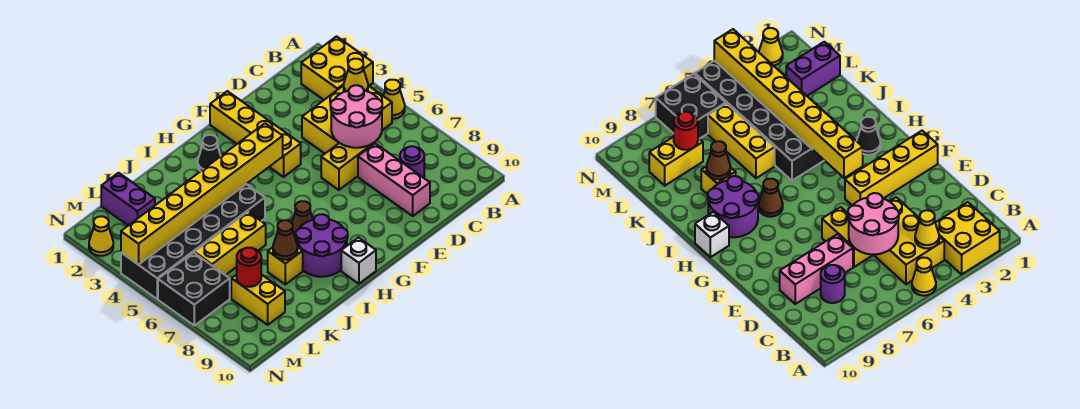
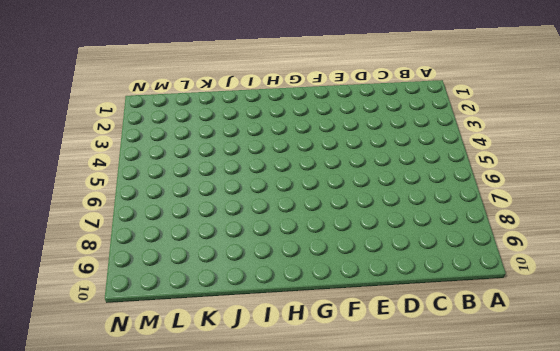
none -> yellow 2x2 brick [301,36,373,100]
none -> yellow 1x1 cone [383,80,405,119]
none -> yellow 2x3 brick [302,85,392,153]

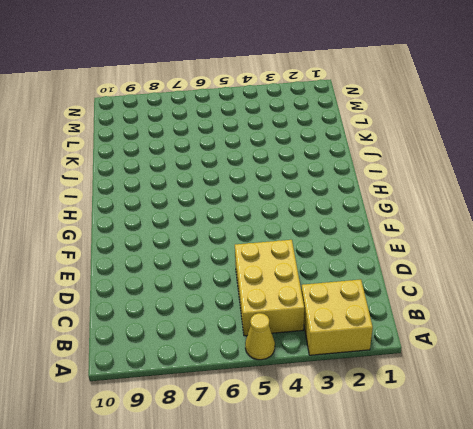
none -> purple 1x1 round brick [400,146,424,178]
none -> yellow 1x2 brick [321,143,374,190]
none -> pink 1x3 brick [358,144,430,216]

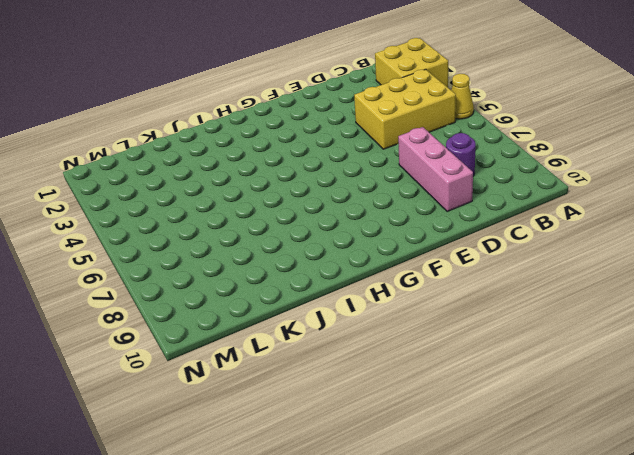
none -> yellow 1x2 brick [321,143,374,190]
none -> yellow 1x4 brick [210,91,301,177]
none -> black 1x1 cone [198,135,221,171]

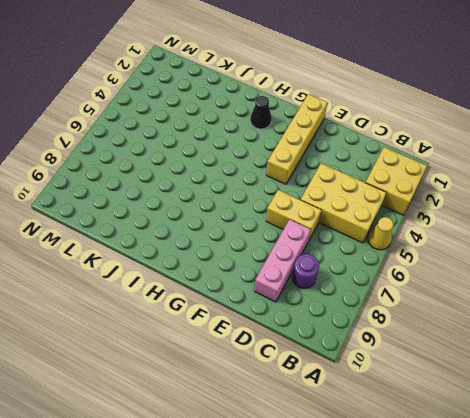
none -> brown 1x1 cone [292,201,313,239]
none -> purple 2x2 round brick [296,214,348,277]
none -> white 1x1 brick [341,238,376,284]

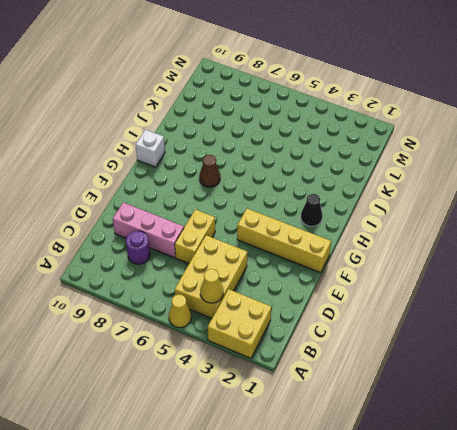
none -> purple 2x2 round brick [296,214,348,277]
none -> black 2x6 brick [121,184,265,299]
none -> yellow 1x3 brick [194,212,266,275]

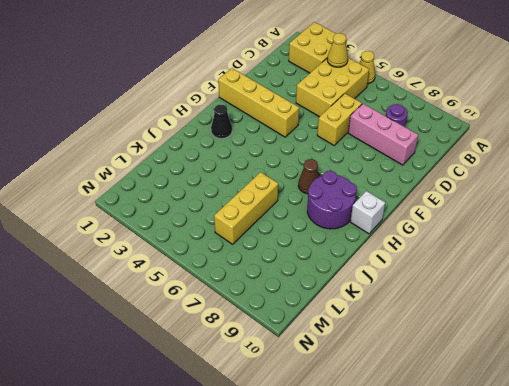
none -> black 2x6 brick [121,184,265,299]
none -> yellow 1x1 brick [268,247,303,284]
none -> purple 1x2 brick [101,173,155,225]

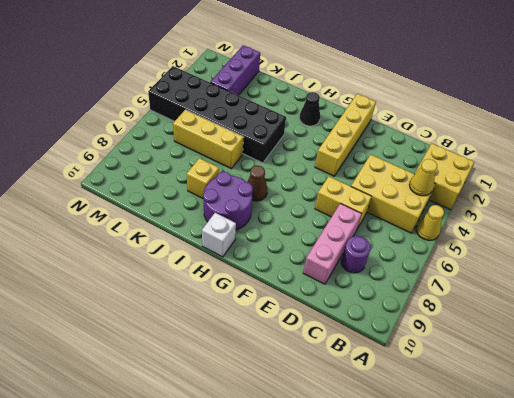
purple 1x3 brick [210,45,260,95] -> purple 1x2 brick [101,173,155,225]
none -> yellow 1x2 brick [231,274,285,325]
none -> black 2x2 brick [158,253,230,325]
none -> yellow 1x1 cone [89,216,113,256]

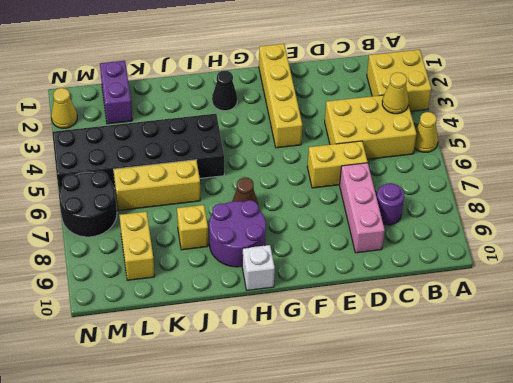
black 2x2 round brick [59,171,117,237] -> black 2x2 brick [158,253,230,325]
none -> pink 2x2 round brick [331,85,382,148]
none -> yellow 1x8 brick [121,123,283,265]
none -> brown 1x1 cone [273,220,297,260]

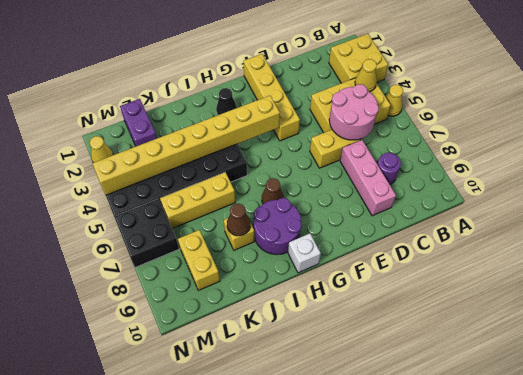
none -> red 1x1 round brick [237,248,261,287]

